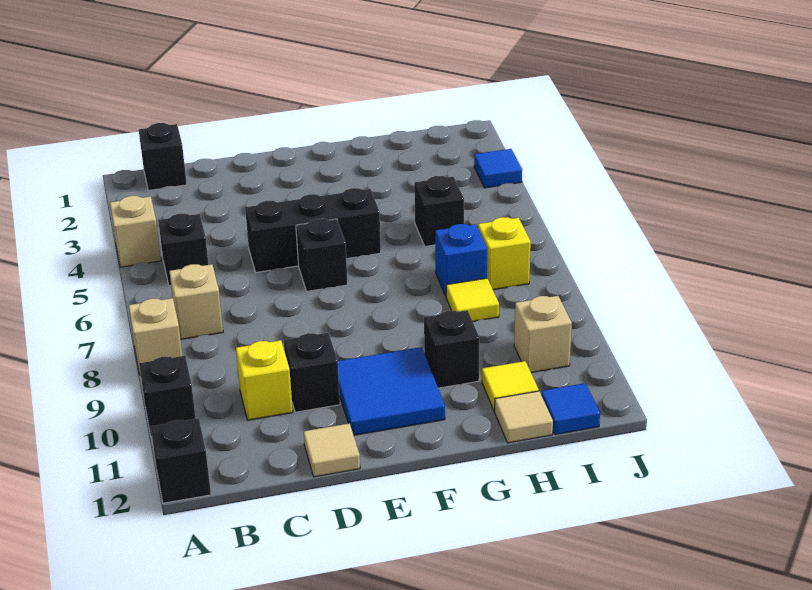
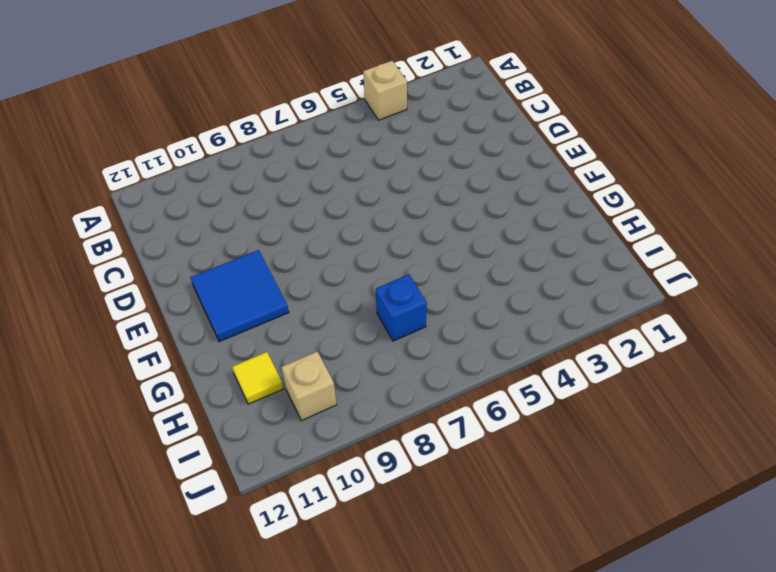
none -> tan 1x1 brick [129,298,183,375]
none -> black 1x1 brick [139,356,196,437]
none -> black 1x1 brick [151,418,211,503]

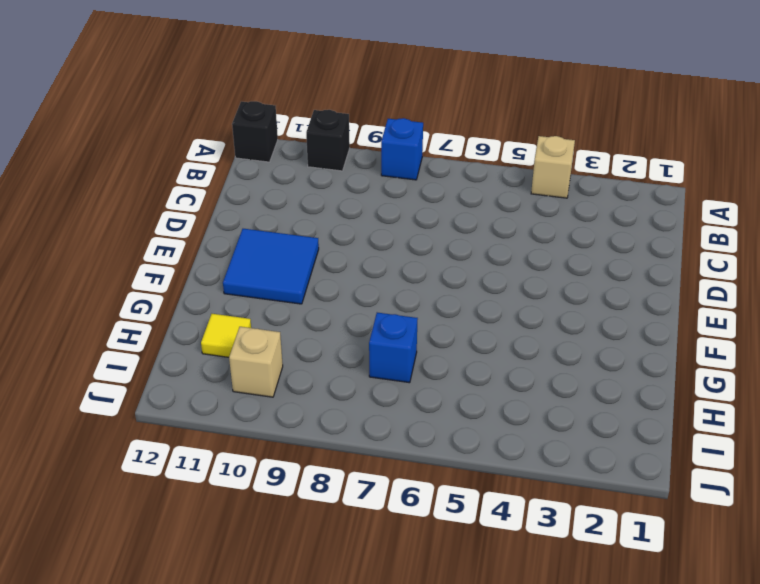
blue 1x1 brick [381,118,423,180] -> tan 1x1 brick [129,298,183,375]
none -> black 1x1 brick [139,123,187,190]
none -> black 1x1 brick [158,214,209,286]
none -> tan 1x1 brick [169,264,223,339]

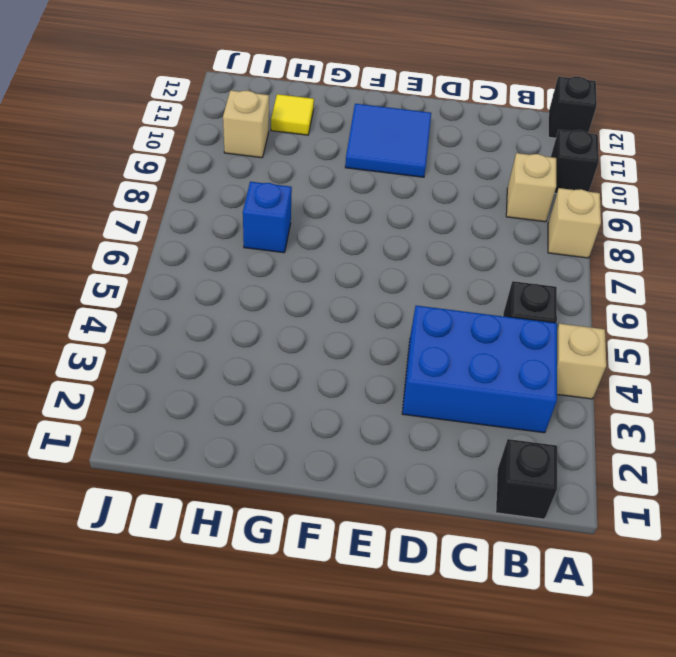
blue 2x3 brick [402,306,557,433] -> none
tan 1x1 brick [506,153,556,222] -> tan 1x1 brick moved to [169,264,223,339]
none -> yellow 1x1 brick [236,340,293,420]
none -> black 1x3 brick [245,188,381,272]
none -> black 1x1 brick [284,333,340,412]

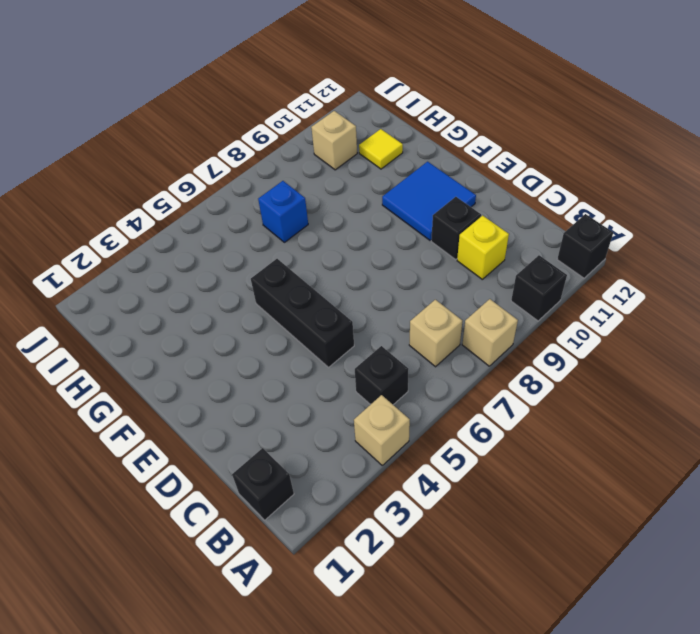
none -> tan 1x1 tile [304,423,360,477]
none -> black 1x1 brick [296,219,348,291]
none -> black 1x1 brick [424,310,480,388]

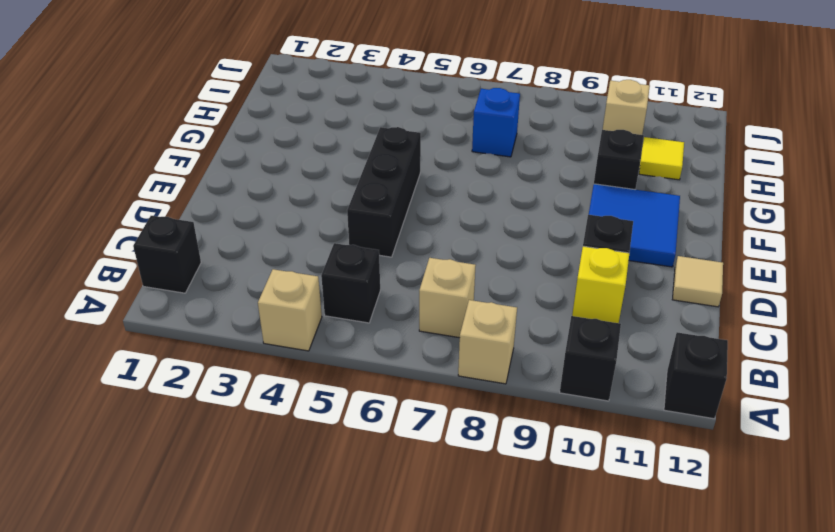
none -> black 1x1 brick [296,219,348,291]
none -> black 1x1 brick [414,176,464,246]
none -> yellow 1x1 tile [446,278,499,321]

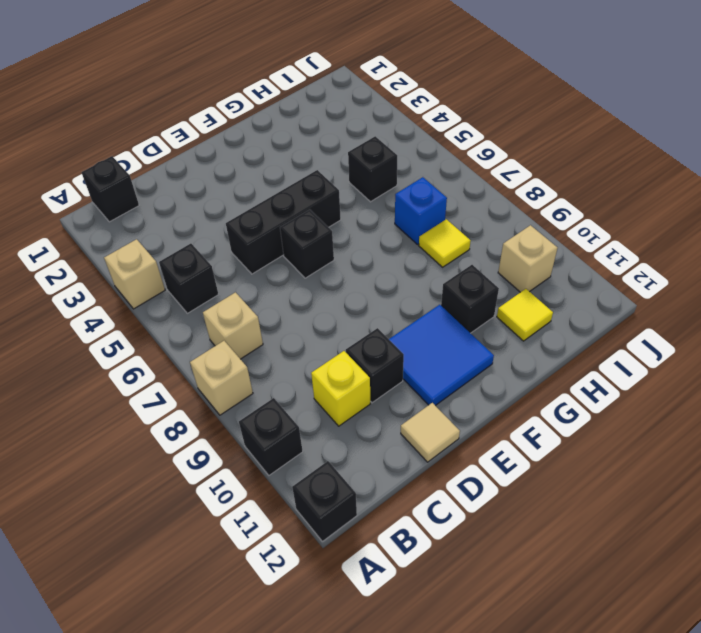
none -> tan 1x1 tile [495,391,553,443]
none -> yellow 1x1 brick [478,217,531,290]
none -> blue 1x1 tile [541,383,600,435]

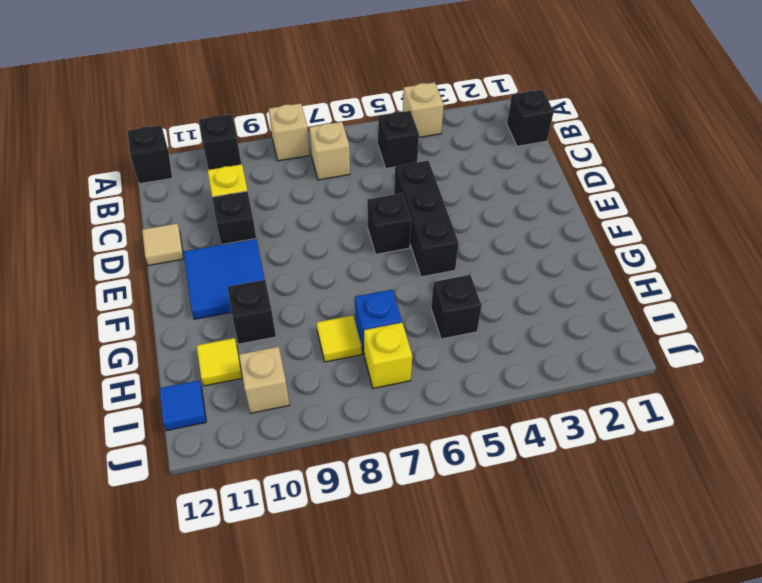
none -> tan 1x1 tile [495,391,553,443]
none -> blue 1x1 tile [474,149,522,188]

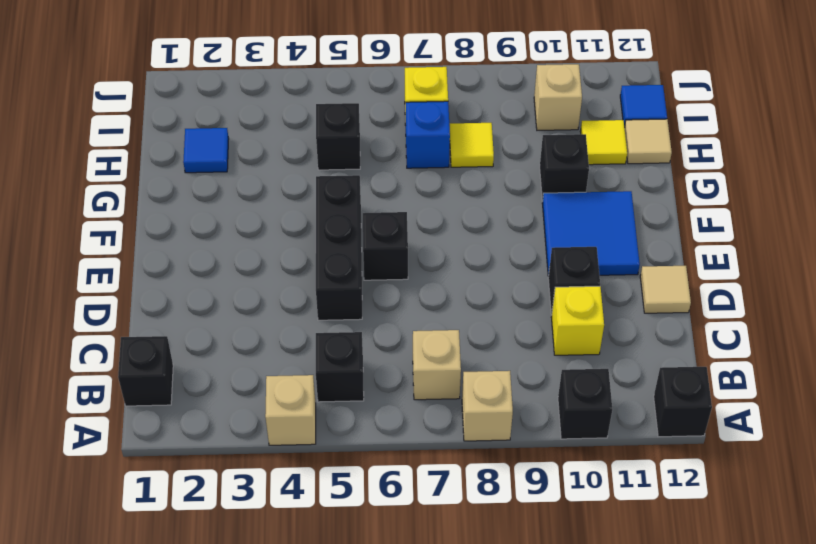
blue 1x1 tile [183,128,229,173] -> blue 1x1 tile moved to [474,149,522,188]

